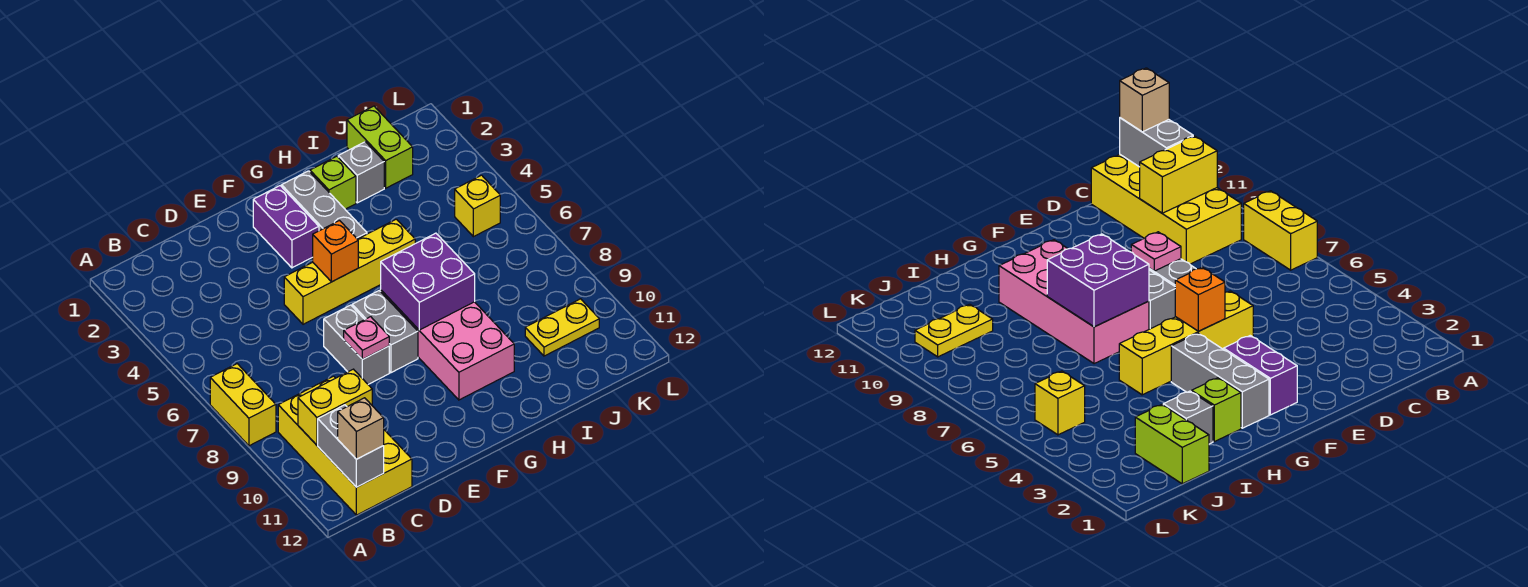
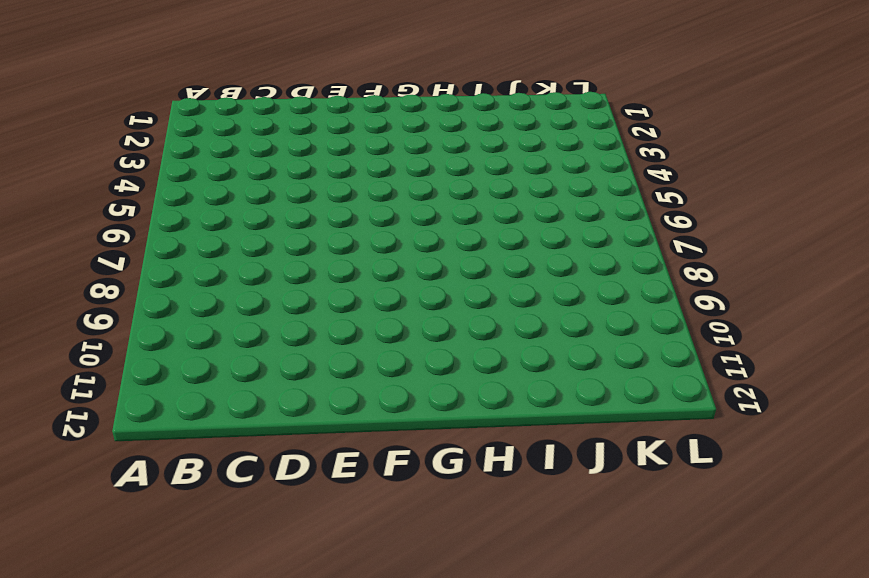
none -> yellow 1x2 brick [210,364,276,446]
none -> yellow 2x4 brick [278,376,412,515]
none -> yellow 1x4 brick [284,219,415,324]

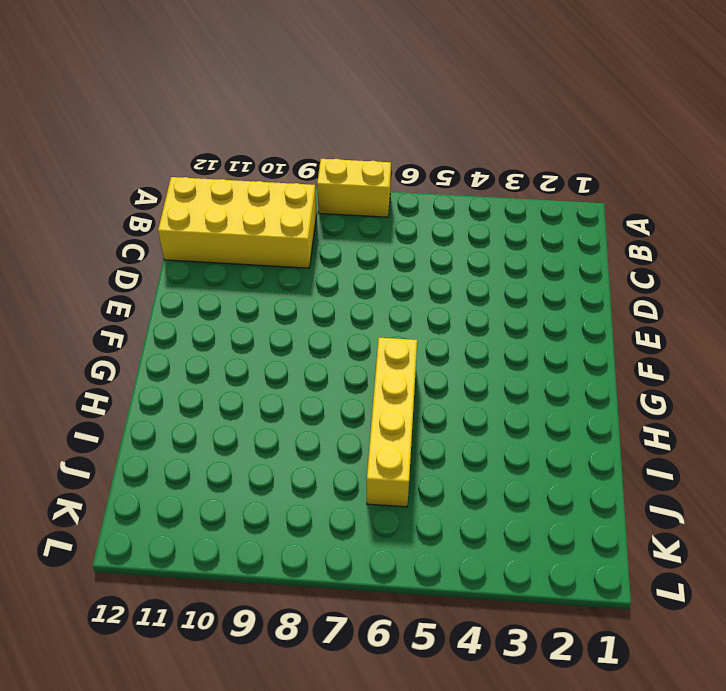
yellow 1x4 brick [367,338,417,507] -> yellow 1x4 brick moved to [284,219,415,324]
none -> grey 1x2 brick [324,305,389,384]
none -> purple 1x2 brick [253,186,319,268]
none -> grey 1x2 brick [352,291,418,373]

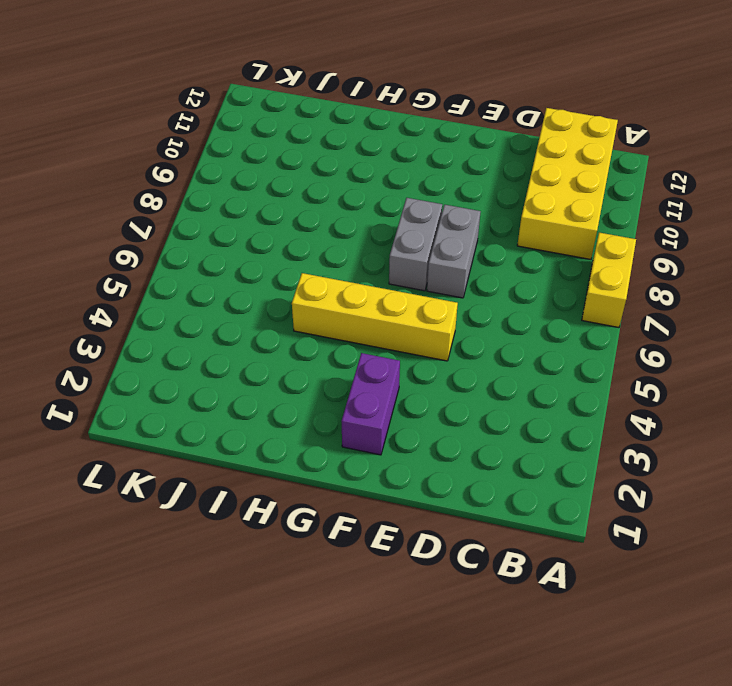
none -> grey 1x3 brick [282,171,367,239]
none -> pink 2x4 brick [381,290,514,400]
none -> lime 1x1 brick [310,156,356,209]

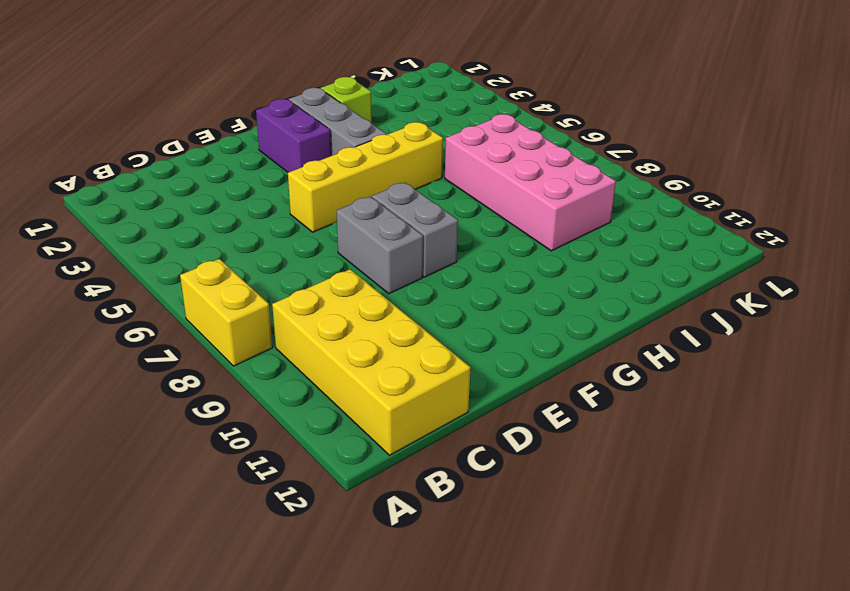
pink 2x4 brick [445,114,616,251] -> pink 2x4 brick moved to [381,290,514,400]
none -> grey 1x1 brick [338,142,384,203]
none -> lime 1x2 brick [347,106,413,188]
none -> yellow 1x2 plate [525,299,599,356]

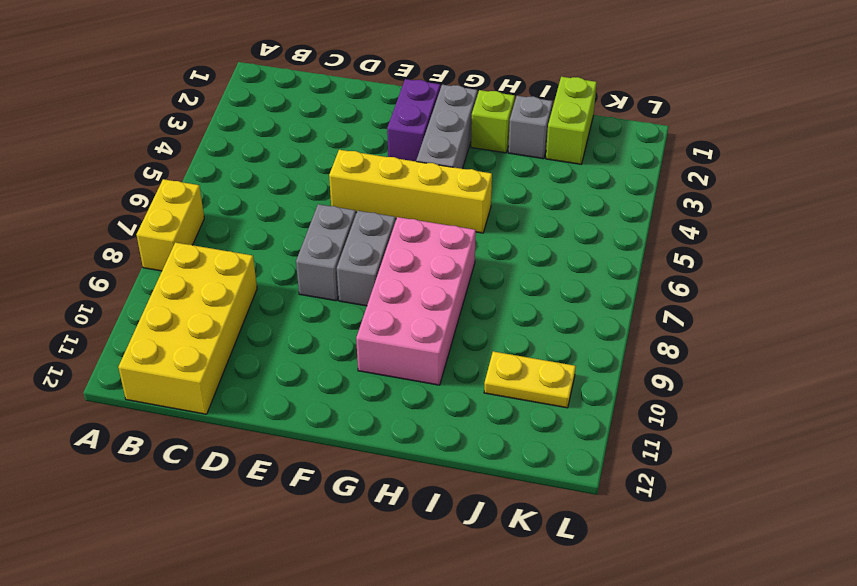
none -> yellow 1x1 brick [455,175,500,237]
none -> yellow 1x2 brick [298,369,372,445]
none -> grey 1x2 brick [318,405,384,487]

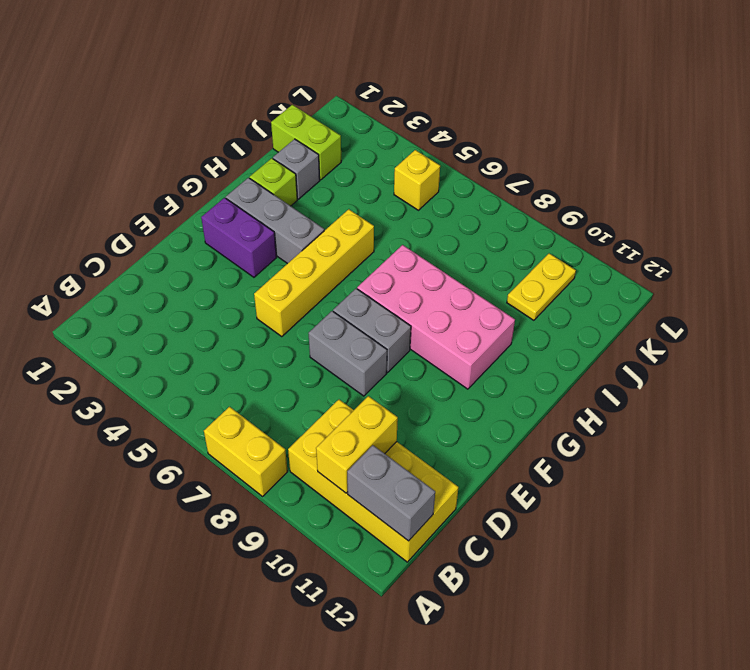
none -> pink 1x1 plate [344,317,389,359]
none -> orange 1x1 brick [313,221,358,282]
none -> purple 2x2 brick [381,233,475,330]

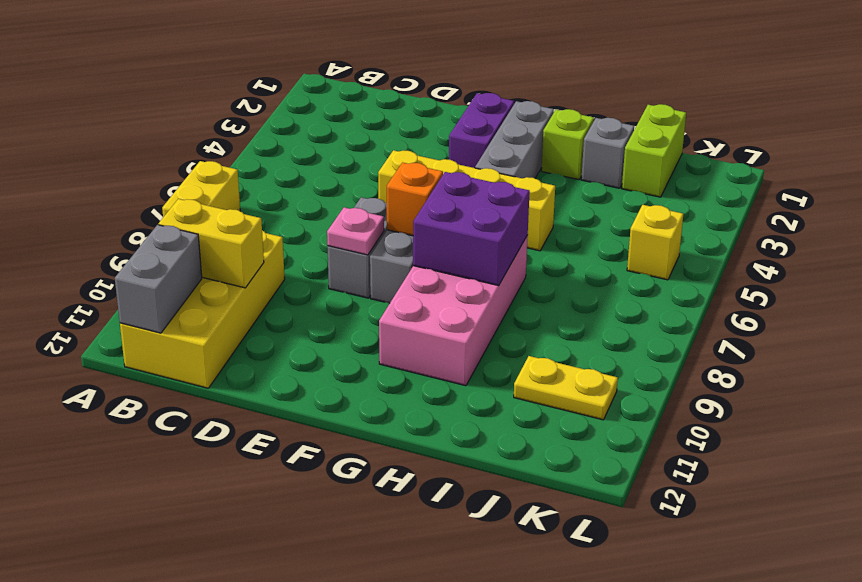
orange 1x1 brick [387,163,443,236] -> orange 1x1 brick moved to [313,221,358,282]
none -> tan 1x1 brick [338,398,384,459]

